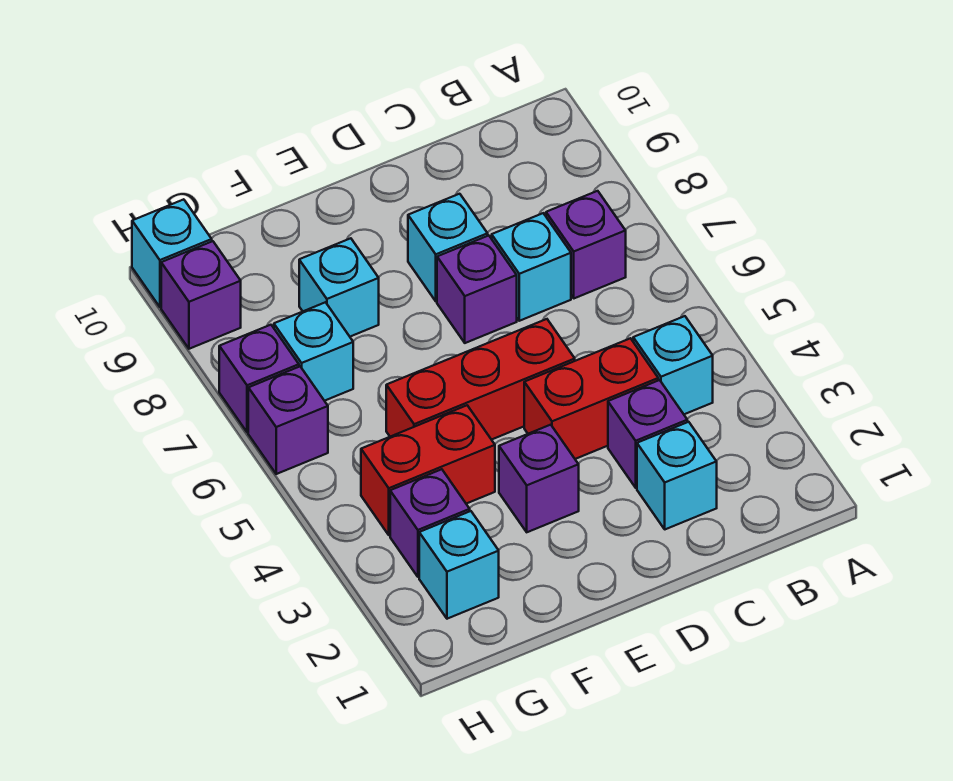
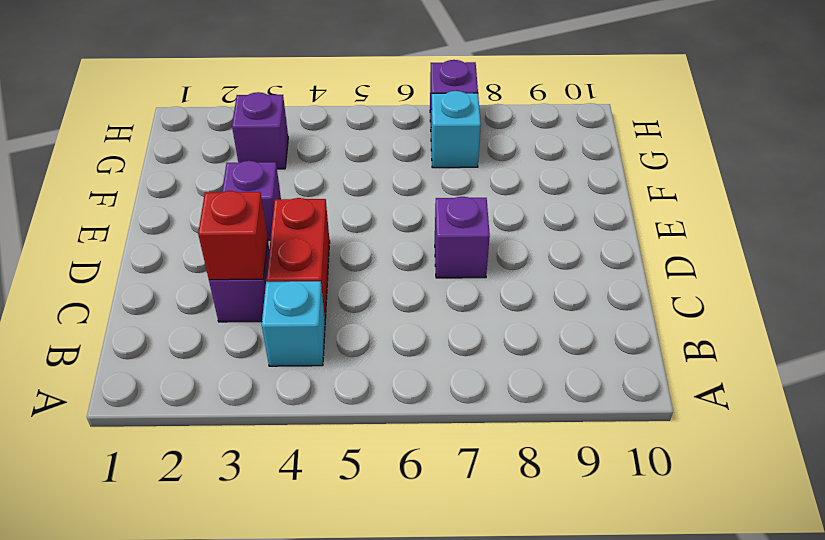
red 1x1 brick [198,191,268,280] -> none
none -> purple 1x1 brick [546,191,626,298]
none -> cyan 1x1 brick [637,422,717,529]
none -> cyan 1x1 brick [492,213,571,321]

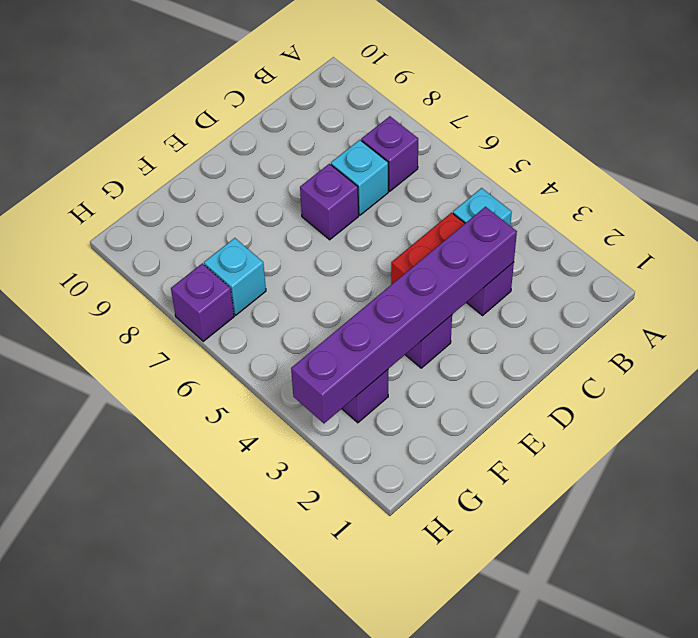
purple 1x6 brick [291,207,517,423] -> none
none -> cyan 1x1 brick [637,422,717,529]
none -> red 1x3 brick [386,319,575,440]
none -> cyan 1x1 brick [408,194,488,301]

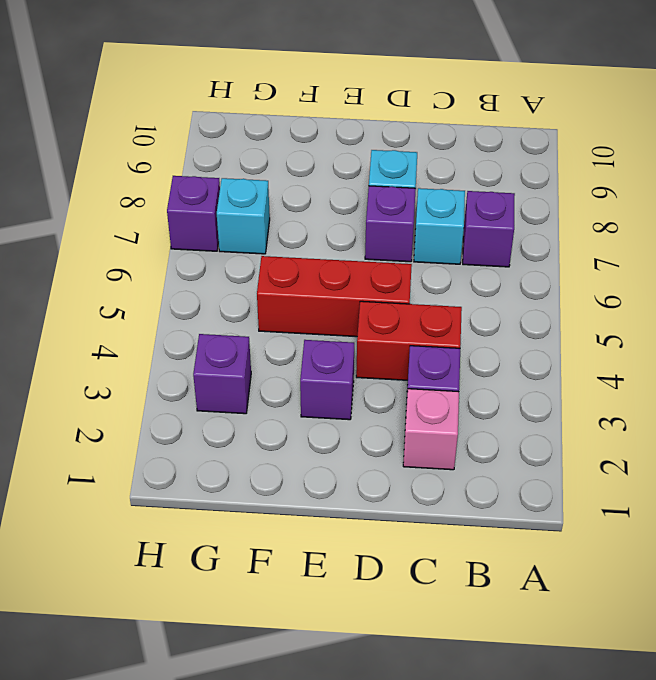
pink 1x1 brick [403,389,459,470] -> cyan 1x1 brick [637,422,717,529]
none -> cyan 1x1 brick [633,316,713,414]
none -> red 1x2 brick [361,405,495,535]
none -> cyan 1x1 brick [299,238,379,337]

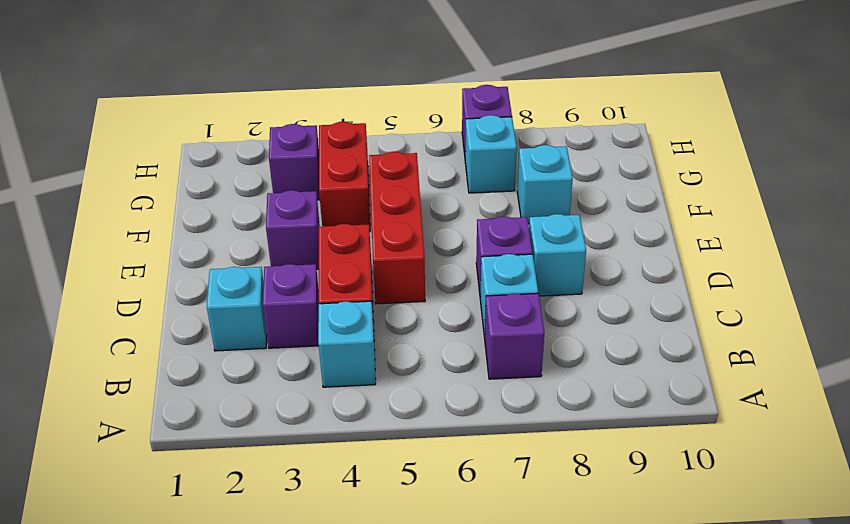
none -> cyan 1x1 brick [419,511,499,619]
none -> purple 1x1 brick [248,367,328,474]
none -> purple 1x1 brick [161,241,241,349]

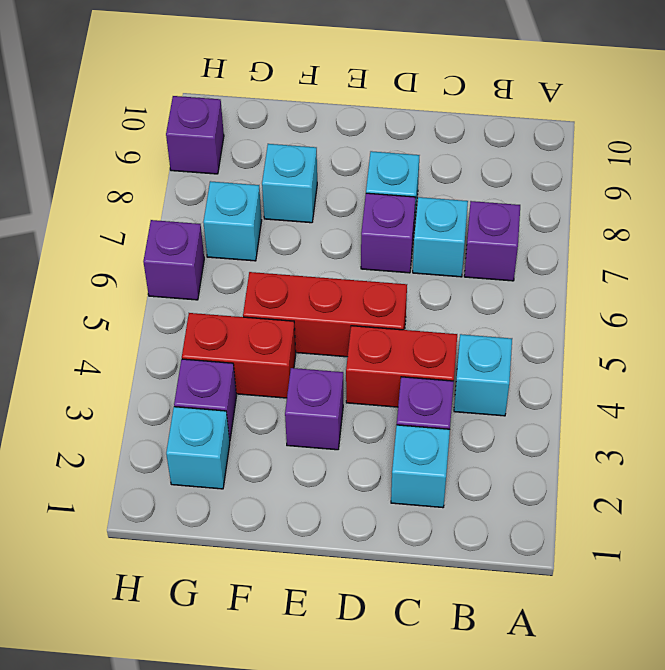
none -> purple 1x1 brick [219,325,299,432]
none -> cyan 1x1 brick [132,199,212,307]

